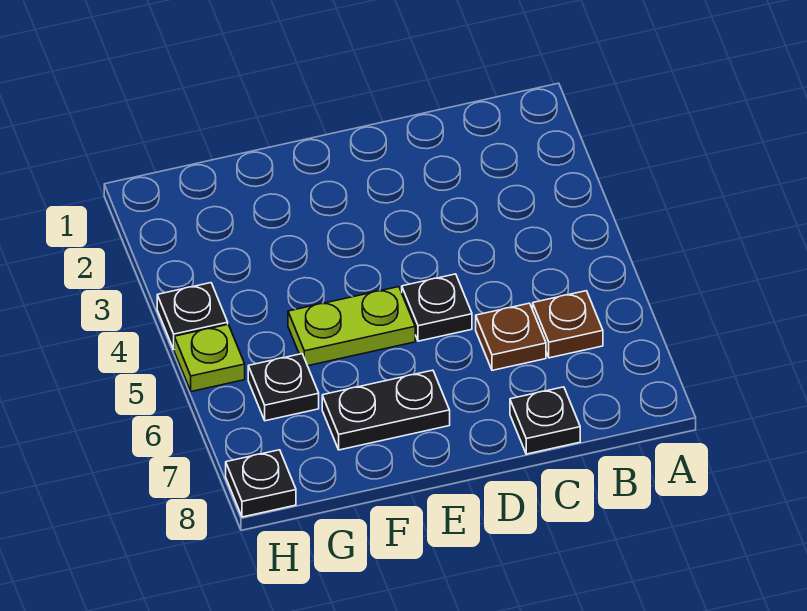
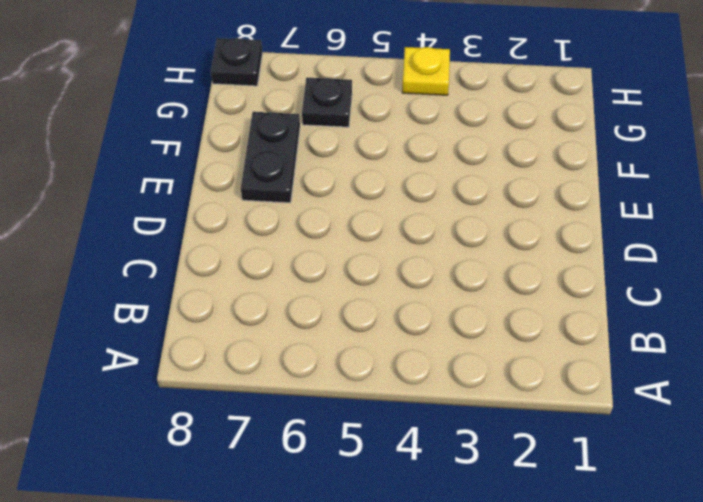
yellow 1x1 plate [402,47,450,95] -> black 1x1 plate [157,283,228,349]
none -> brown 1x1 plate [533,291,603,358]
none -> brown 1x1 plate [476,303,546,370]

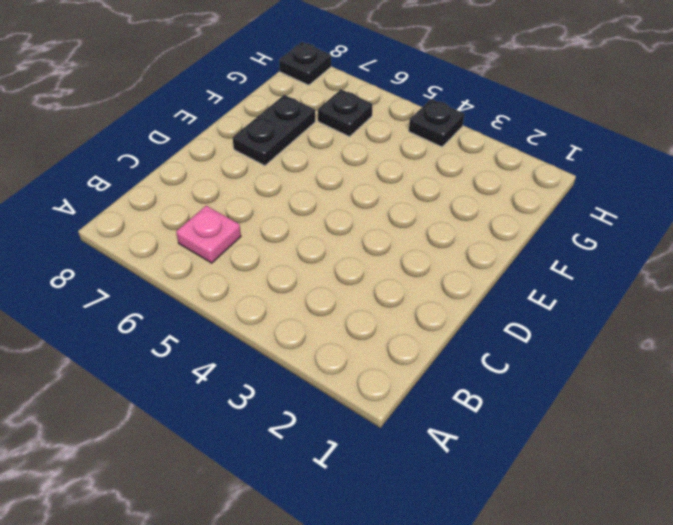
pink 1x1 plate [176,206,241,263] -> brown 1x1 plate [533,291,603,358]
none -> brown 1x1 plate [476,303,546,370]
none -> black 1x1 plate [510,387,580,454]

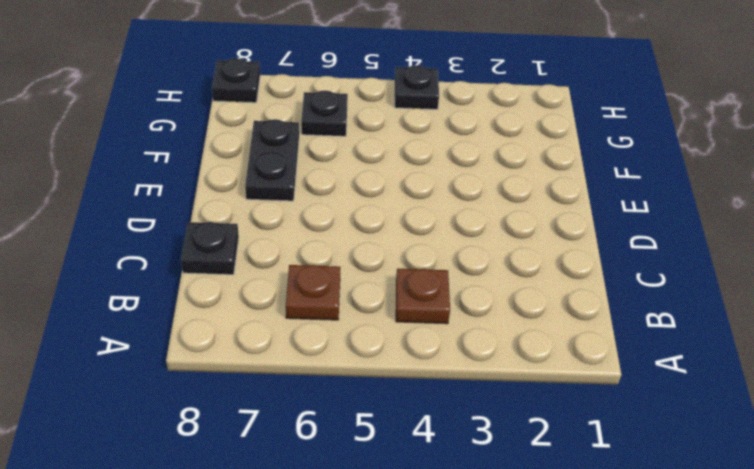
brown 1x1 plate [396,269,450,324] -> brown 1x1 plate moved to [476,303,546,370]
none -> black 1x1 plate [402,274,472,341]
none -> lime 1x2 plate [288,287,415,366]

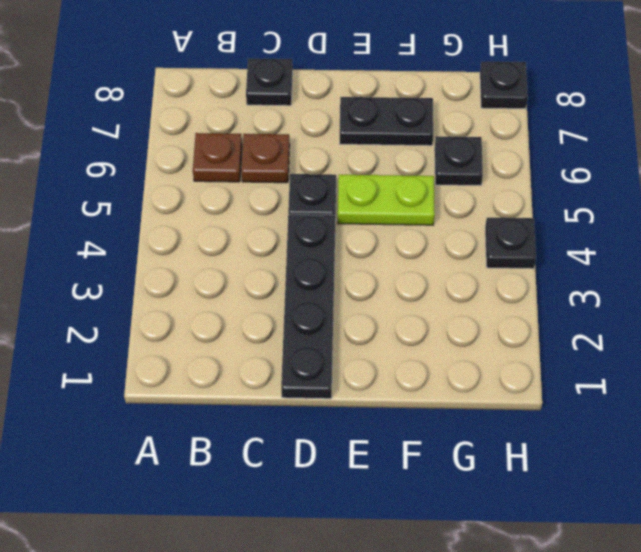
black 1x4 plate [281,215,335,399] -> none
none -> lime 1x1 plate [174,325,245,392]

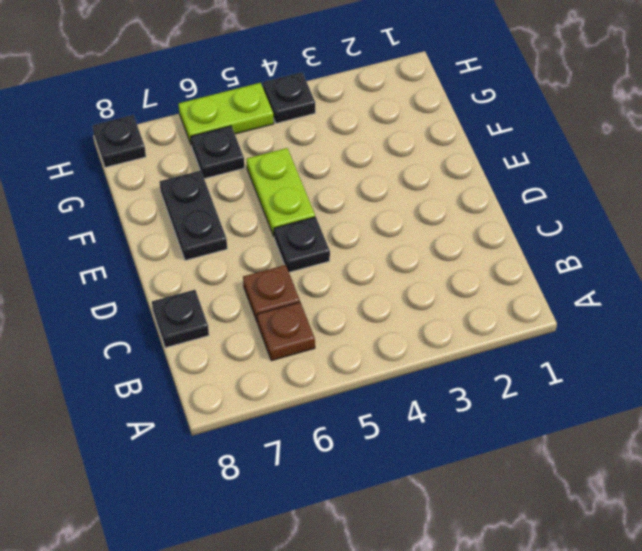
lime 1x2 plate [179,83,274,144] -> lime 1x1 plate [174,325,245,392]

